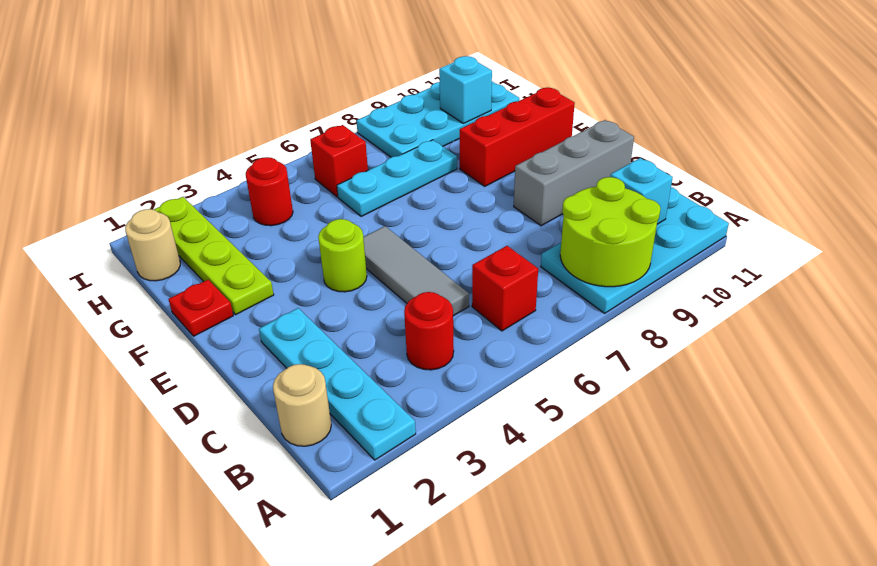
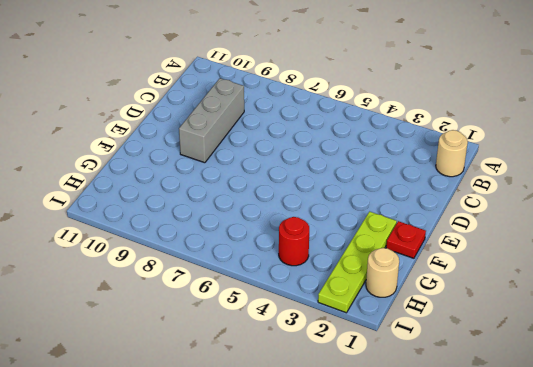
grey 1x3 brick [179,78,244,163] -> grey 1x3 brick turned to [514,120,634,226]
none -> cyan 1x4 plate [259,308,416,460]
none -> cyan 2x4 plate [541,187,729,313]
none -> red 1x1 round brick [404,292,454,370]

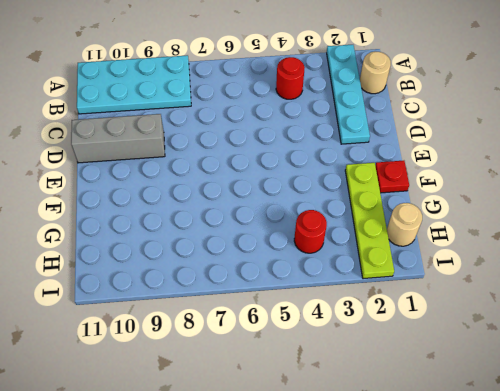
none -> red 1x1 brick [472,246,538,331]
none -> grey 1x3 tile [363,226,469,316]
none -> lime 1x1 round brick [318,219,367,292]

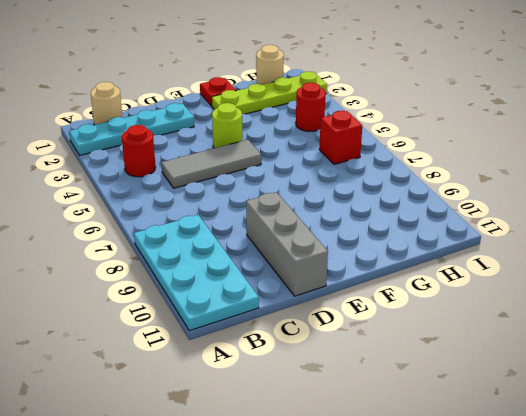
none -> red 1x1 brick [472,246,538,331]
none -> red 1x3 brick [460,88,575,186]
none -> cyan 1x3 plate [337,140,457,216]

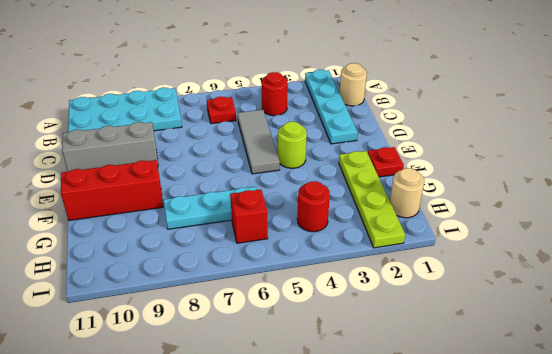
red 1x1 plate [207,97,236,124] -> red 1x1 brick [472,246,538,331]
none -> cyan 2x4 plate [356,82,519,157]
none -> lime 2x2 round brick [560,177,661,287]
none -> cyan 1x1 brick [610,158,673,224]

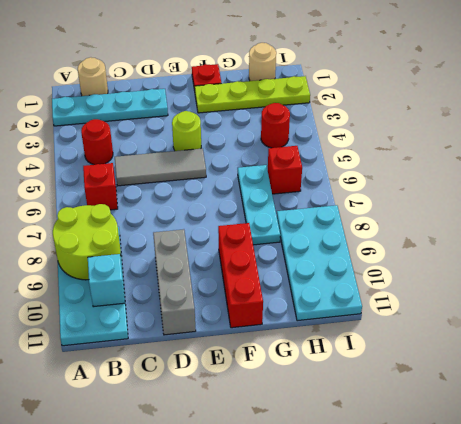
none -> cyan 1x1 brick [439,56,492,123]

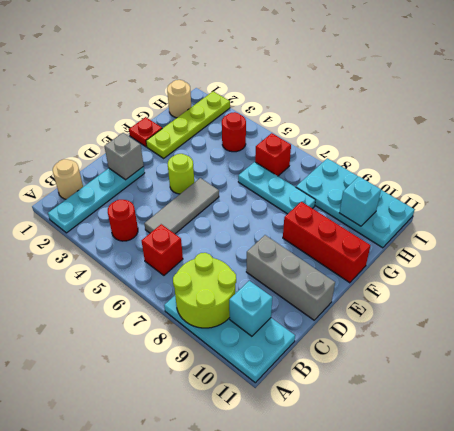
grey 1x1 brick [104,133,144,180] -> none

